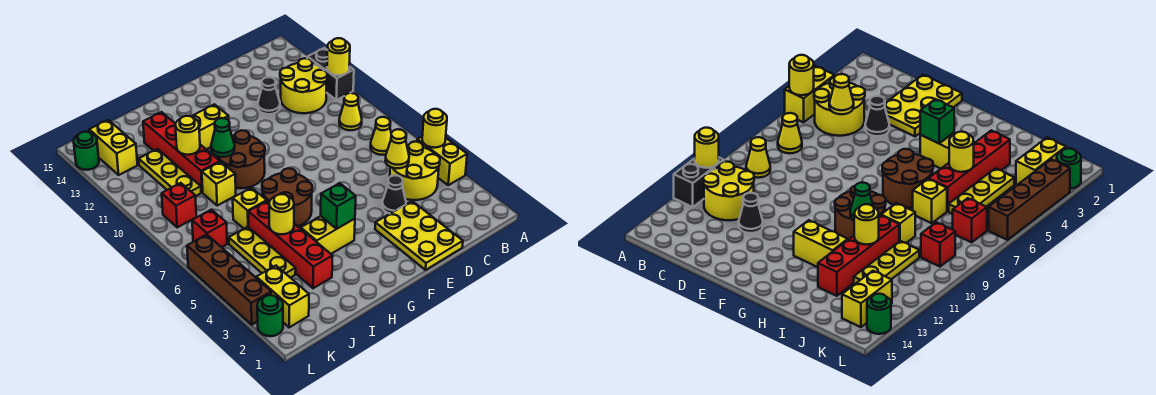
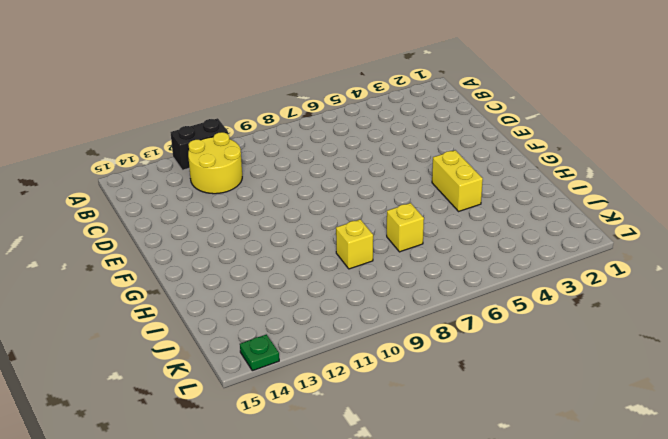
green 1x1 plate [240,334,279,371] -> green 1x1 round brick [74,132,99,170]
none -> yellow 1x2 brick [417,137,467,185]
none -> yellow 2x2 round brick [390,142,440,200]
none -> yellow 1x1 cone [370,117,391,155]
none -> yellow 1x1 cone [339,93,362,130]

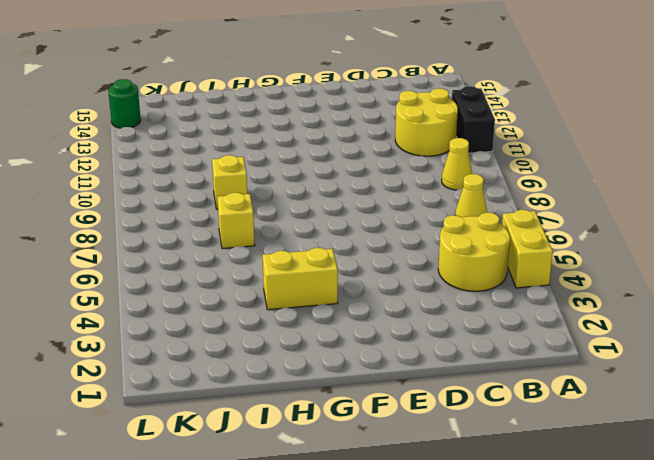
none -> yellow 2x3 plate [375,201,463,270]
none -> black 1x1 cone [382,175,406,214]
none -> black 1x1 cone [258,77,280,114]
none -> brown 2x2 round brick [262,168,312,226]

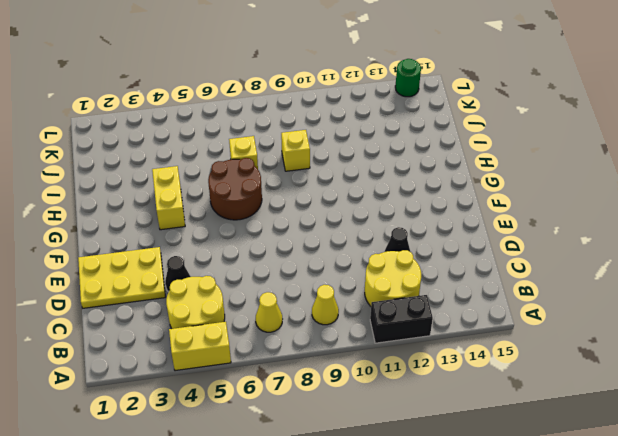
none -> brown 2x2 round brick [216,130,265,188]
none -> yellow 1x2 brick [191,104,229,149]
none -> red 1x4 brick [248,201,333,288]
none -> red 1x4 brick [143,112,220,193]

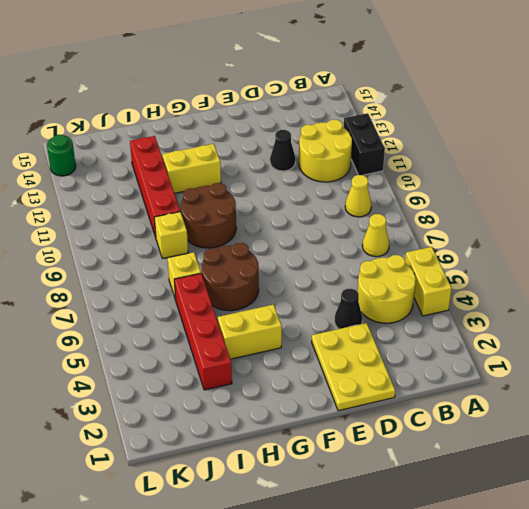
none -> yellow 1x3 plate [229,227,296,278]
none -> yellow 1x3 plate [139,149,201,196]
none -> yellow 1x2 brick [256,266,309,327]
none -> red 1x1 brick [192,210,227,247]

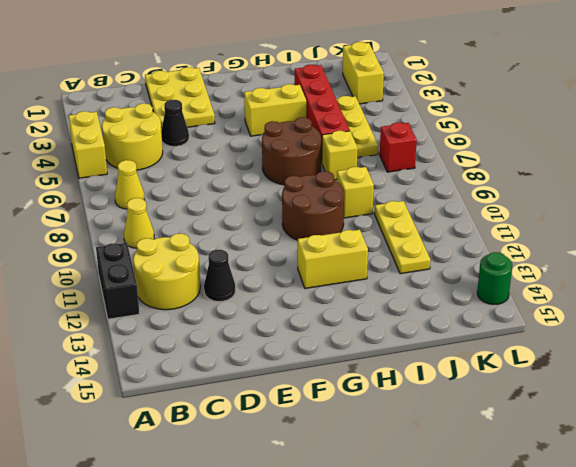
none -> red 1x4 brick [143,112,220,193]
none -> red 1x1 brick [162,183,196,227]
none -> yellow 1x2 brick [89,120,137,175]
none -> green 1x1 round brick [257,295,283,336]

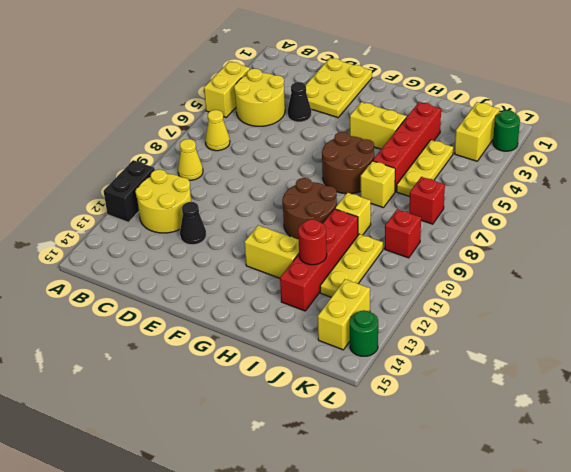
red 1x1 round brick [298,219,327,265] -> none
none -> brown 1x4 brick [187,235,271,325]
none -> yellow 1x1 round brick [422,109,447,148]
none -> yellow 1x1 round brick [327,38,350,75]
none -> yellow 1x1 cone [385,129,409,168]

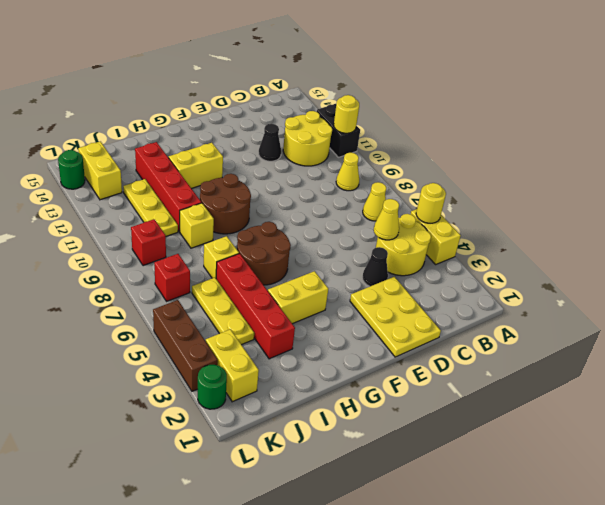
brown 1x3 brick [153,300,218,391] -> brown 1x4 brick [187,235,271,325]
none -> green 1x1 brick [321,183,356,229]
none -> green 1x1 cone [211,118,235,157]
none -> yellow 1x1 round brick [269,194,294,234]
none -> yellow 1x1 round brick [175,116,200,155]

